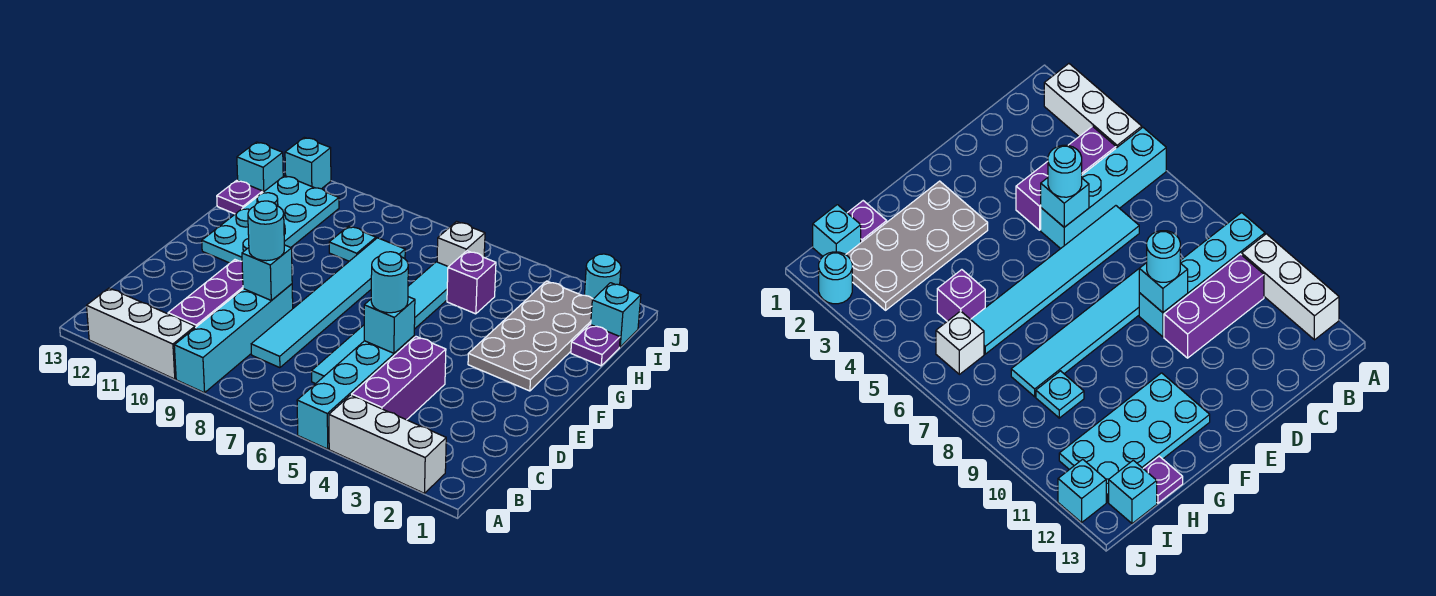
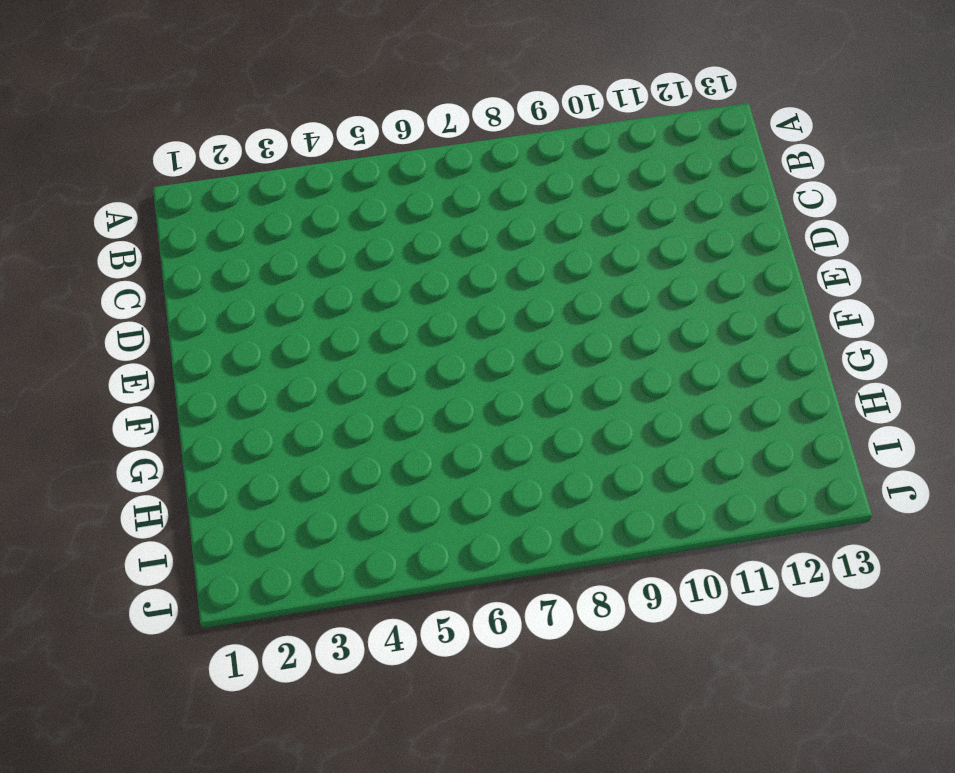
none -> white 1x3 brick [329,395,446,493]
none -> cyan 1x4 brick [297,336,414,449]
none -> cyan 1x4 brick [174,284,293,393]

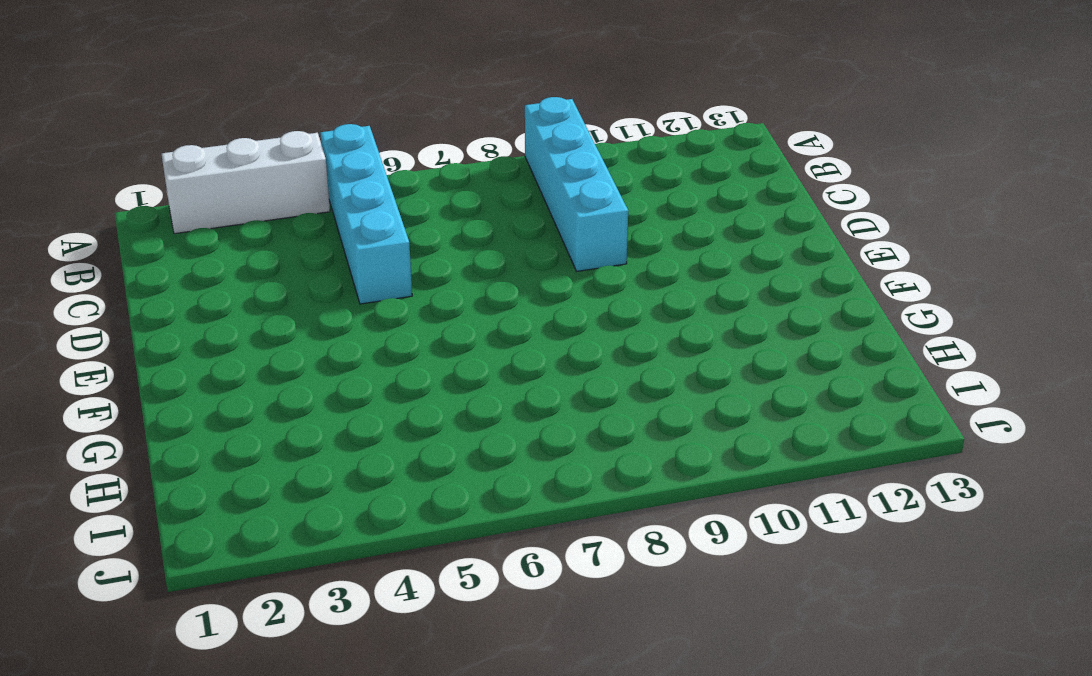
none -> white 1x3 brick [87,288,195,379]
none -> purple 1x3 brick [352,337,446,420]
none -> purple 1x3 brick [168,260,243,328]

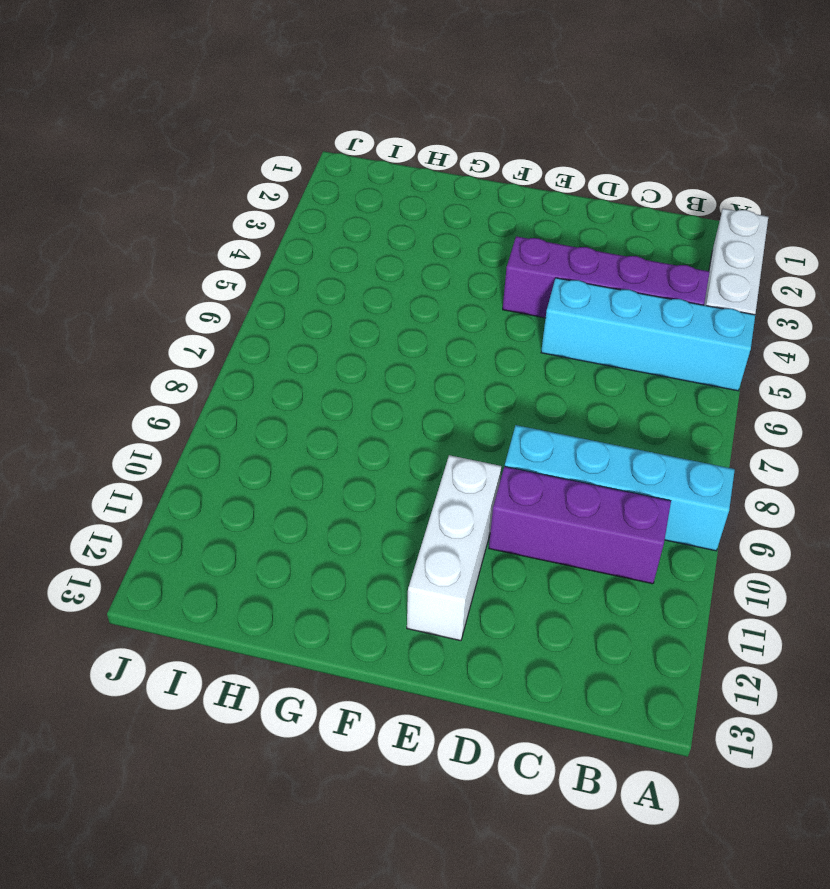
purple 1x4 brick [503,236,710,318] -> purple 1x3 brick [352,337,446,420]
white 1x3 brick [407,455,501,641] -> white 1x3 brick moved to [87,288,195,379]
none -> cyan 1x6 tile [312,262,448,384]
none -> cyan 1x6 tile [251,238,405,368]
none -> grey 2x4 plate [468,281,593,391]

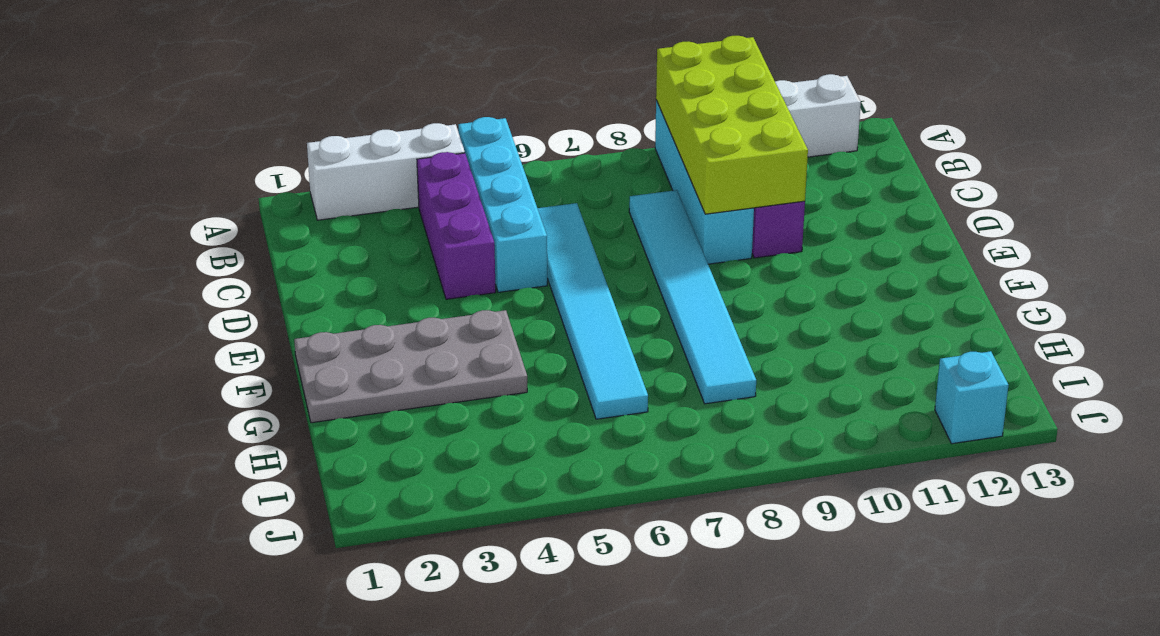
lime 2x4 brick [656,36,808,214] -> cyan 1x1 brick [242,245,292,301]
grey 2x4 plate [294,310,527,423] -> grey 2x4 plate turned to [468,281,593,391]
none -> cyan 2x4 plate [202,176,339,263]
none -> purple 1x1 plate [571,324,620,366]
none -> purple 1x1 brick [447,251,496,314]

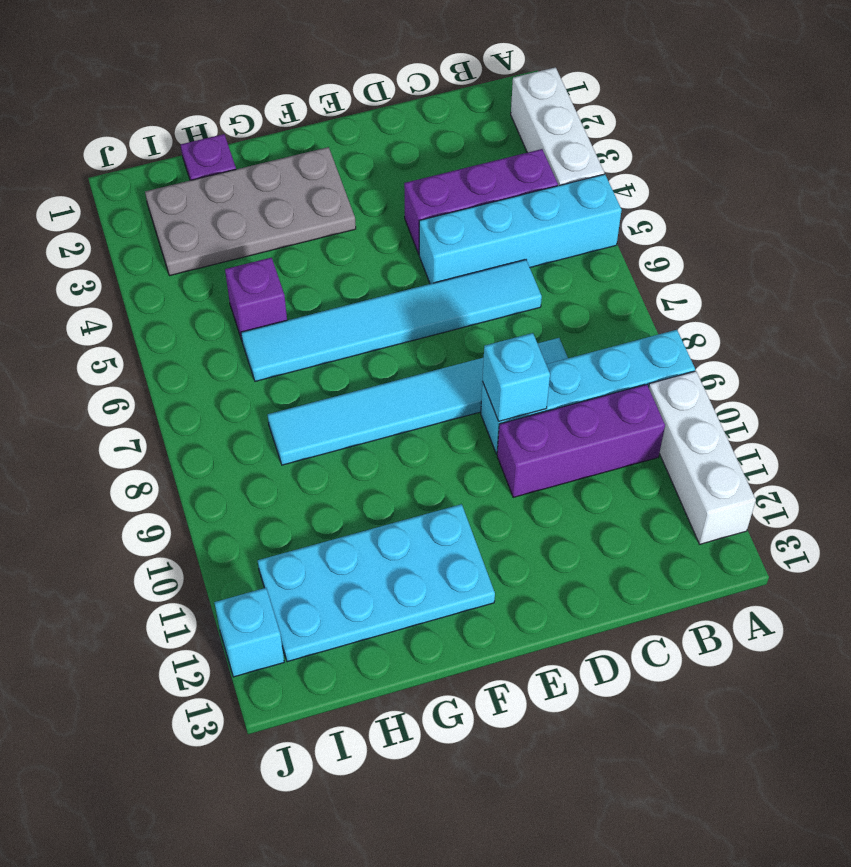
none -> cyan 1x1 plate [329,226,376,261]
none -> purple 1x1 plate [217,180,263,214]
none -> cyan 1x1 brick [591,283,641,347]

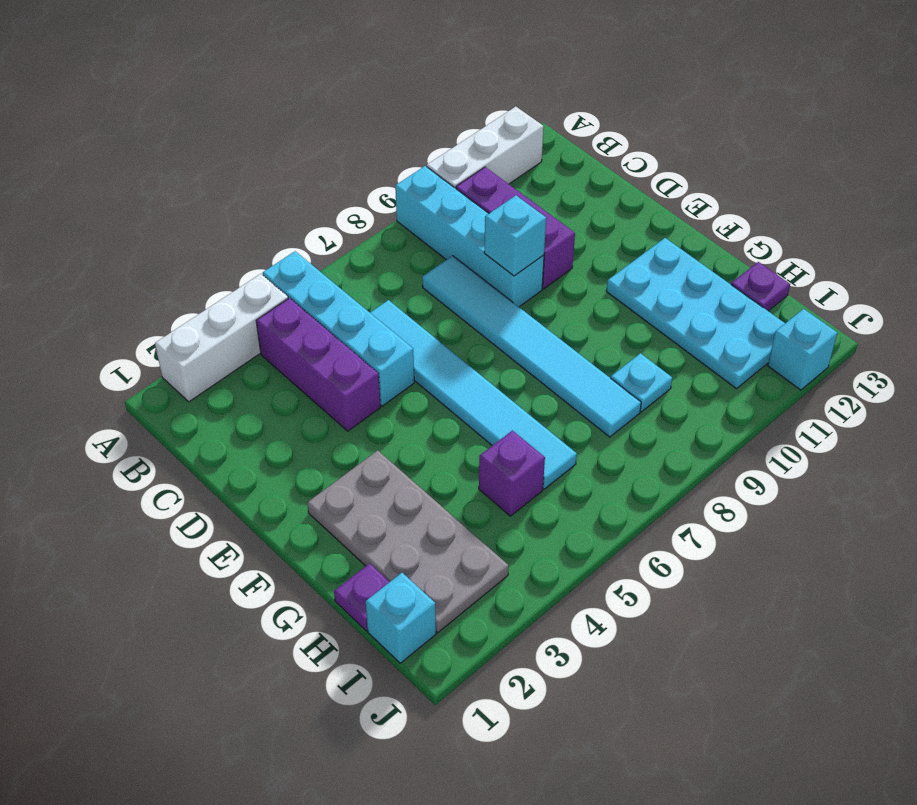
none -> white 1x1 brick [437,222,485,267]
none -> cyan 1x1 brick [237,142,283,192]
none -> cyan 1x1 round brick [585,254,621,299]

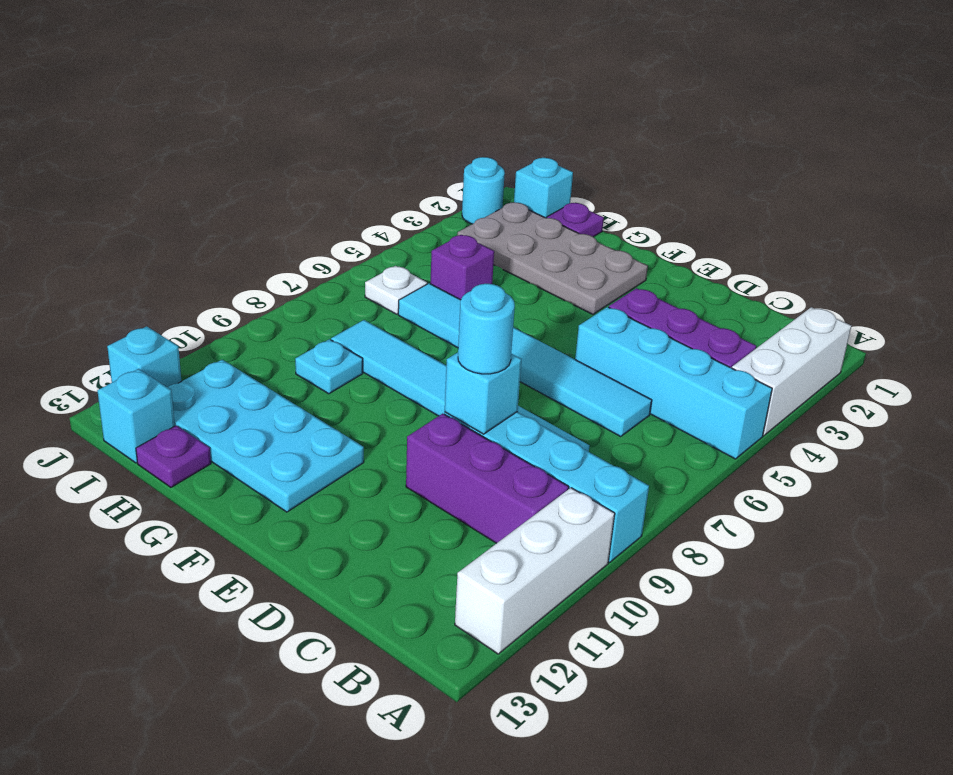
white 1x1 plate [365,266,427,314] -> white 1x1 brick [437,222,485,267]
none -> cyan 1x1 brick [364,297,415,353]
none -> cyan 1x1 round brick [371,252,408,313]

